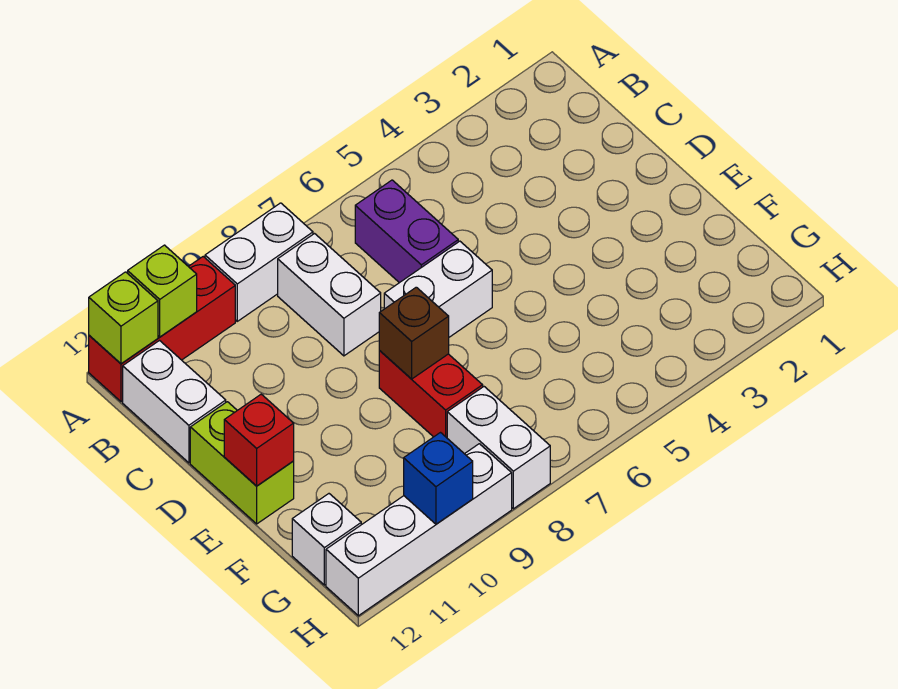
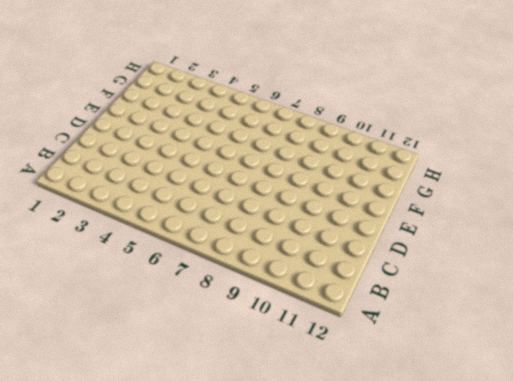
none -> white 1x2 brick [205,203,313,321]
none -> red 1x3 brick [89,257,235,402]
none -> purple 1x2 brick [355,180,458,283]

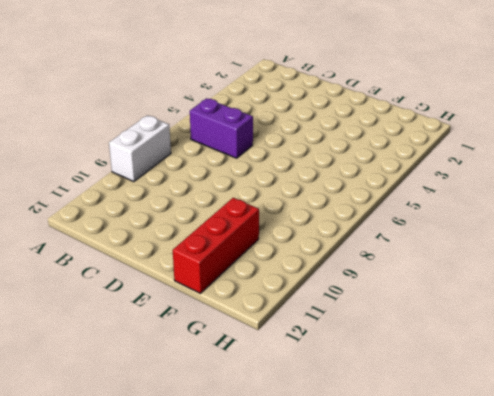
red 1x3 brick [173,198,259,293] -> red 1x3 brick moved to [89,257,235,402]
none -> white 1x2 brick [278,234,381,356]
none -> white 1x2 brick [123,341,226,463]
none -> white 1x2 brick [384,241,492,337]

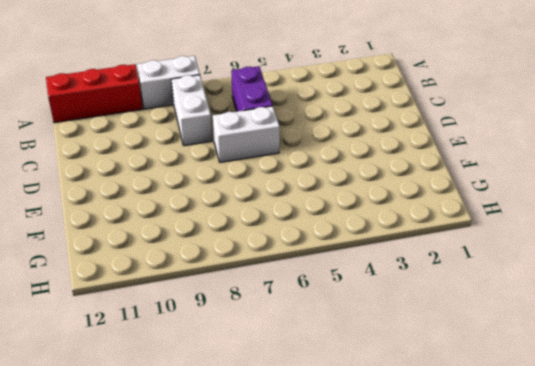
none -> white 1x2 brick [123,341,226,463]
none -> lime 1x2 brick [190,402,294,524]
none -> red 1x2 brick [379,351,483,438]

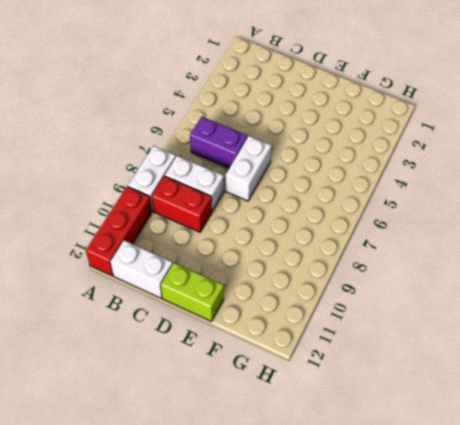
red 1x2 brick [152,176,212,232] -> red 1x2 brick moved to [379,351,483,438]
none -> white 1x2 brick [447,387,550,509]
none -> white 1x1 brick [292,494,361,585]
none -> white 1x4 brick [326,444,512,616]

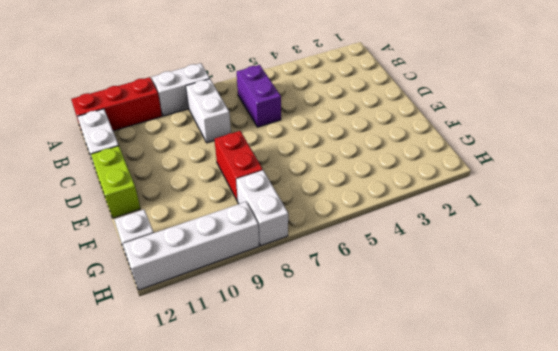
none -> white 1x2 brick [384,241,492,337]
none -> lime 1x1 brick [128,245,197,337]
none -> lime 1x1 brick [89,272,158,364]

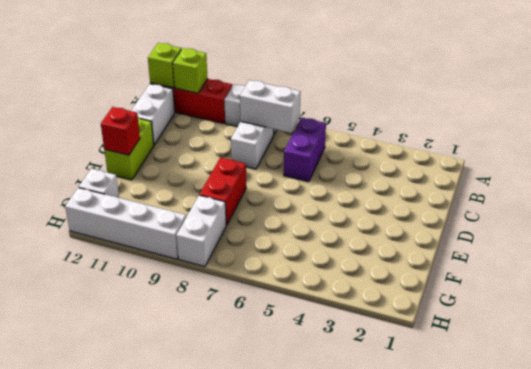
white 1x2 brick [240,80,301,133] -> white 1x2 brick moved to [384,241,492,337]
none -> brown 1x1 brick [379,287,449,379]
none -> blue 1x1 brick [404,433,473,524]

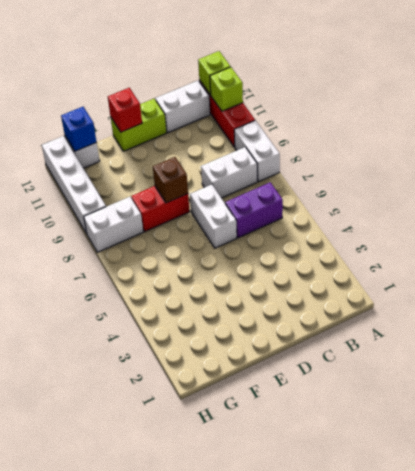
blue 1x1 brick [61,107,96,151] -> blue 1x1 brick moved to [404,433,473,524]

